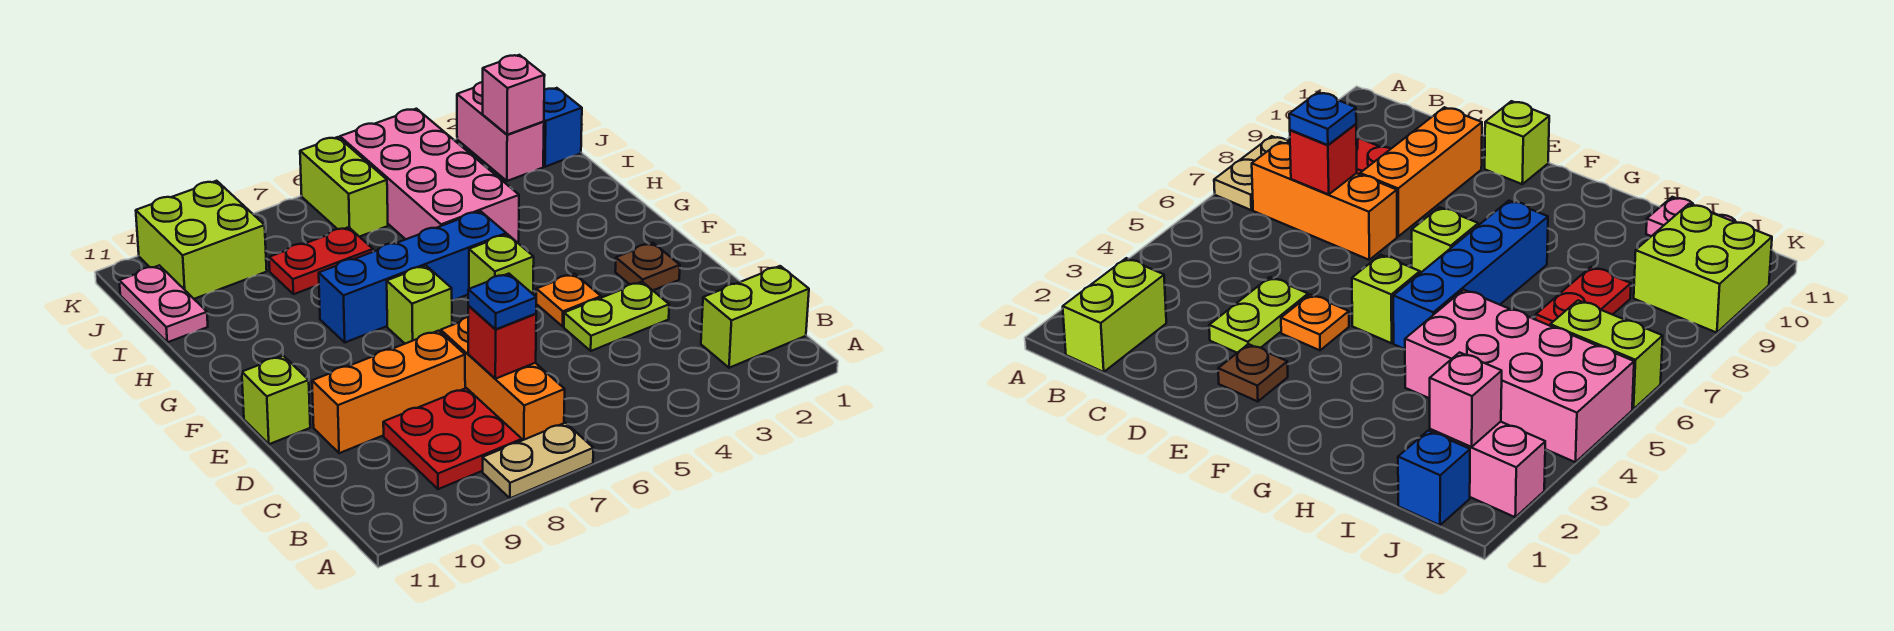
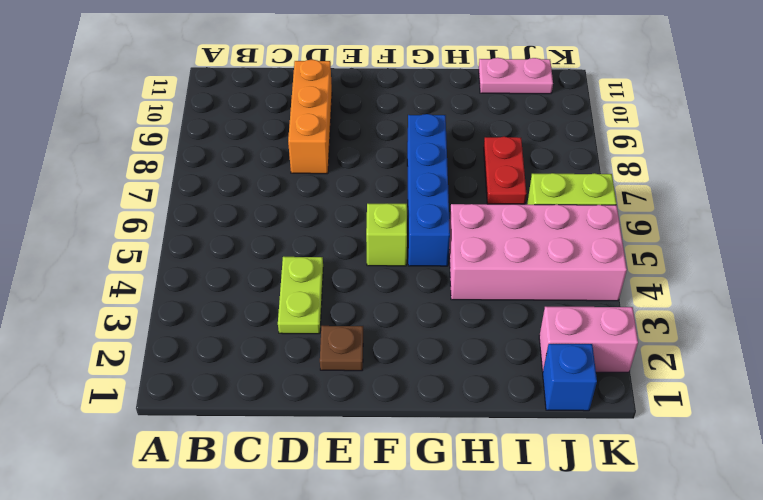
none -> tan 1x2 plate [483,423,593,498]
none -> lime 1x2 brick [701,266,809,368]
none -> orange 1x3 brick [441,317,565,440]

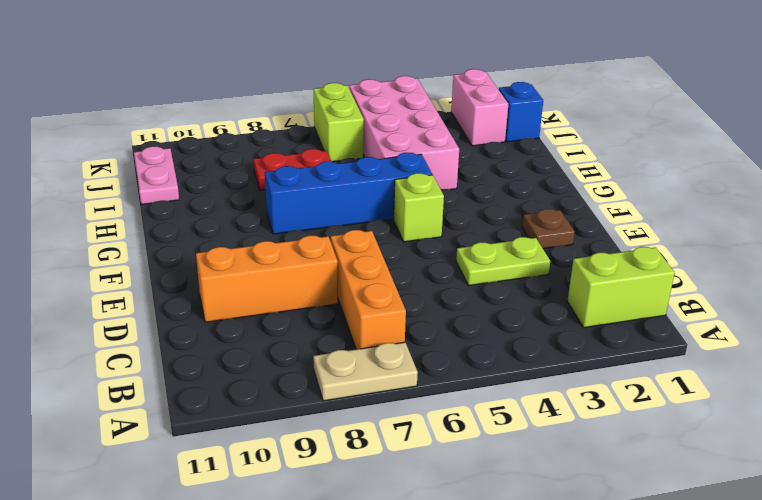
none -> red 2x2 plate [383,388,522,489]
none -> orange 1x1 plate [536,274,601,326]
none -> lime 1x1 brick [242,356,310,444]

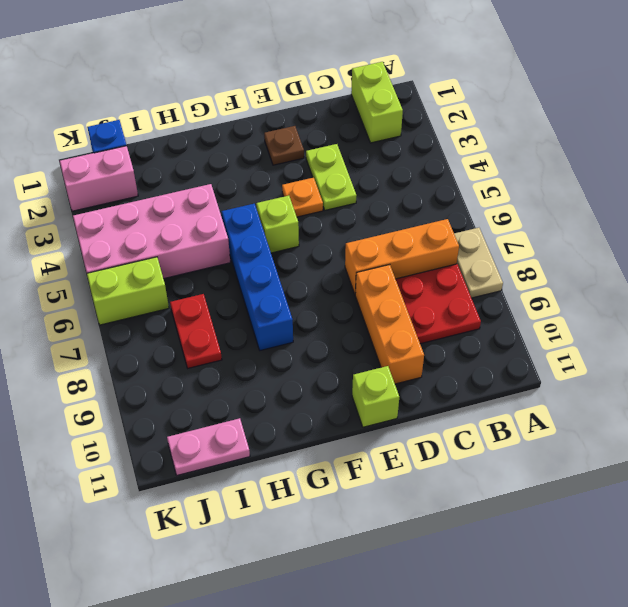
none -> lime 1x1 brick [387,266,452,344]
none -> lime 2x2 brick [136,181,267,299]
none -> red 1x1 brick [468,306,536,379]

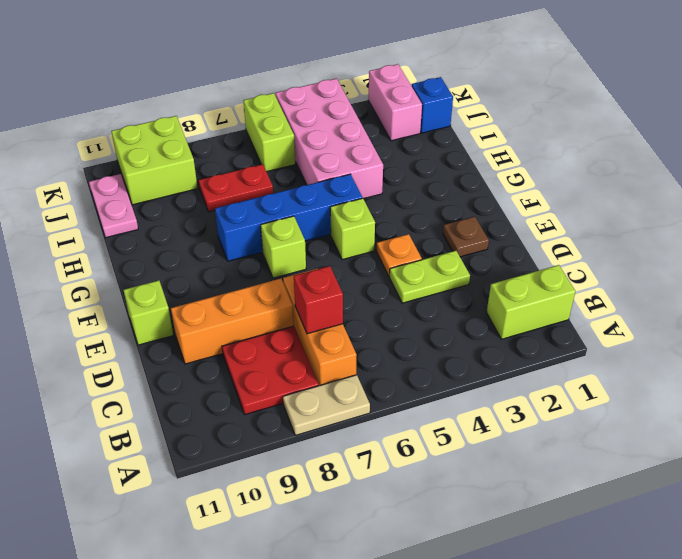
none -> pink 1x1 brick [483,55,545,135]
none -> blue 1x1 plate [468,274,536,329]

